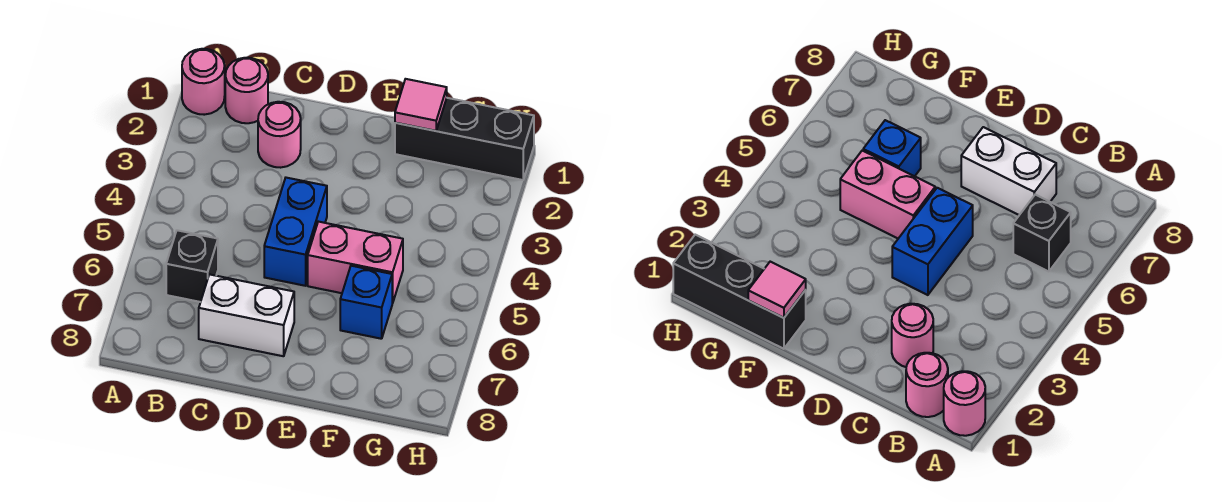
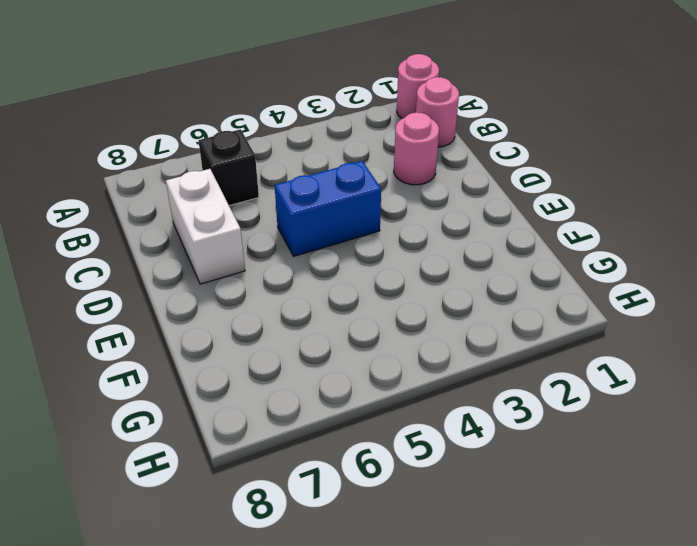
none -> pink 1x2 brick [308,222,403,303]
none -> black 1x3 brick [395,98,534,180]

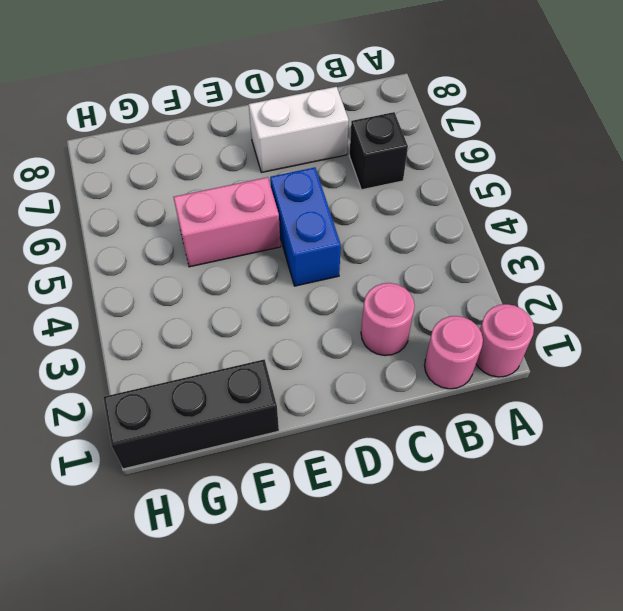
none -> blue 1x1 brick [340,266,392,339]
none -> pink 1x1 tile [395,79,447,131]

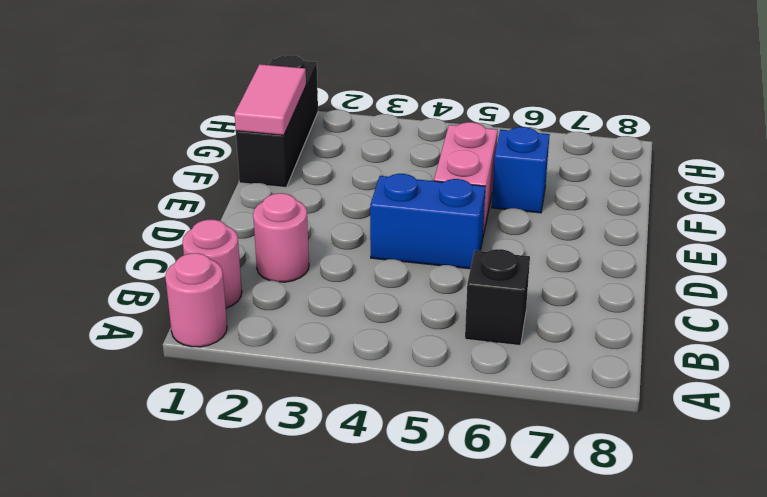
pink 1x2 tile [235,64,306,135] -> pink 1x1 tile [395,79,447,131]
none -> white 1x2 brick [199,274,294,356]

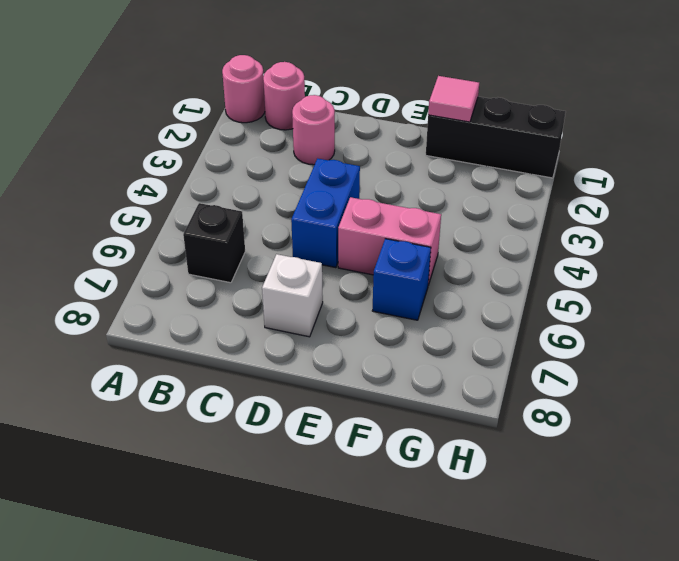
white 1x1 brick [262,254,323,337] -> white 1x2 brick [199,274,294,356]

